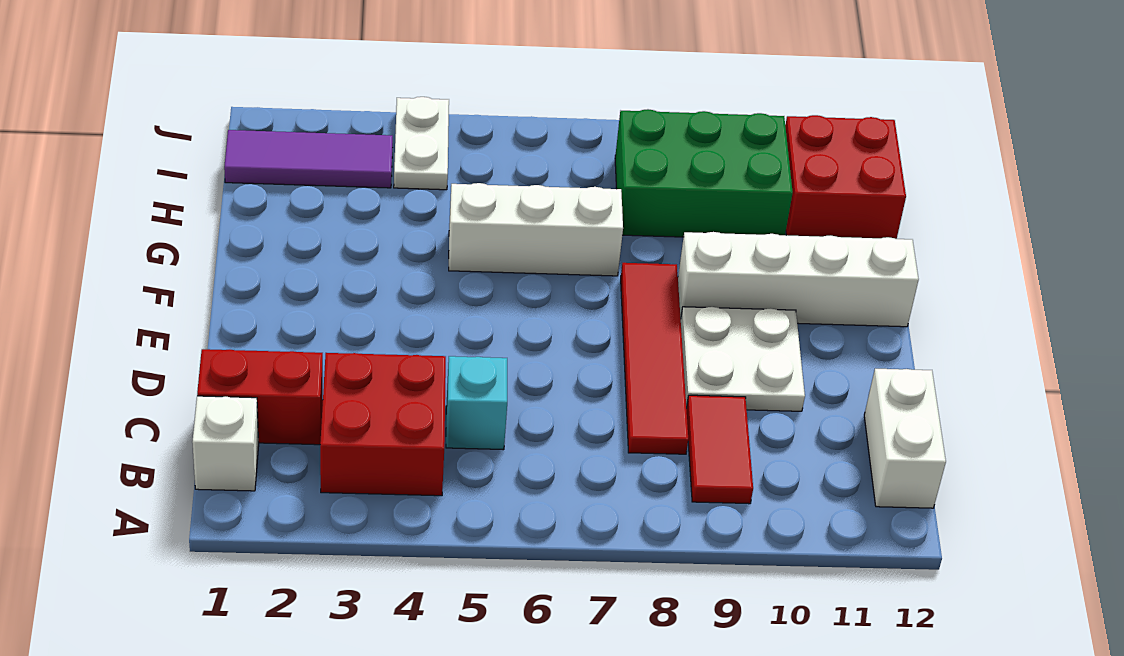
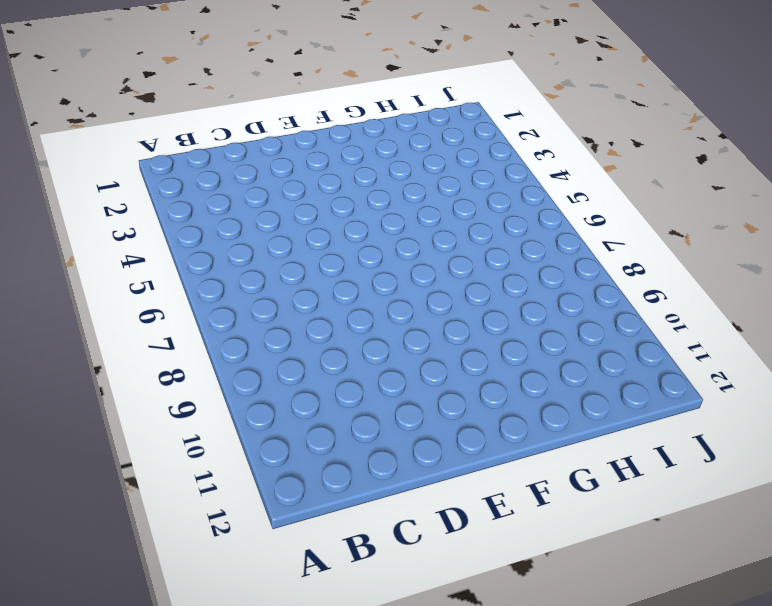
none -> white 1x1 brick [192,396,259,491]
none -> red 2x2 brick [320,353,446,496]
none -> red 1x2 tile [686,395,753,504]

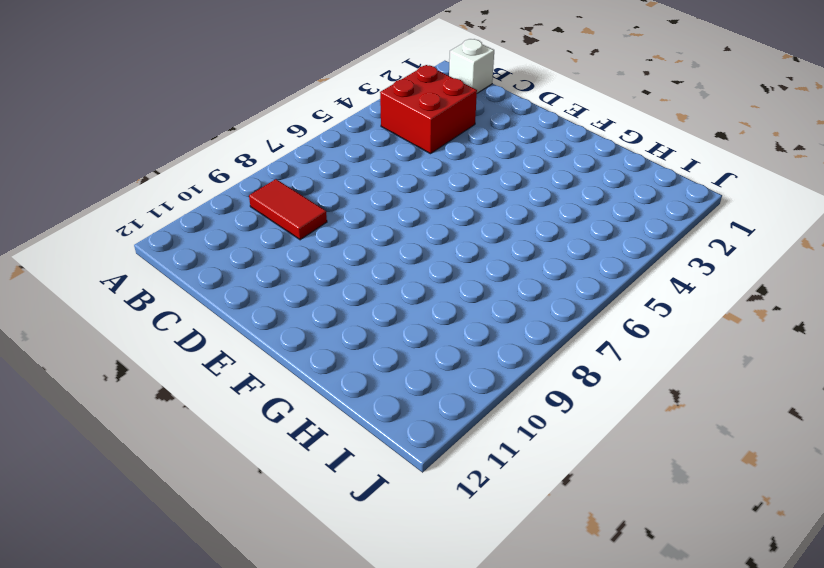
none -> white 1x2 brick [864,369,946,508]
none -> red 1x2 brick [197,349,323,445]
none -> cyan 1x1 brick [446,356,507,450]

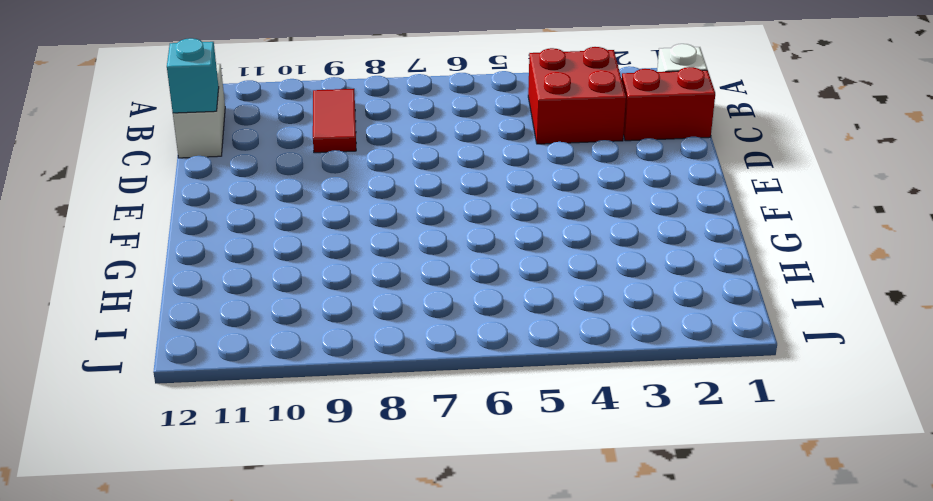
cyan 1x1 brick [167,38,219,113] -> cyan 1x1 brick moved to [446,356,507,450]
none -> red 1x4 tile [621,263,688,454]
none -> white 2x2 plate [681,307,805,411]
none -> white 1x4 brick [678,232,919,327]

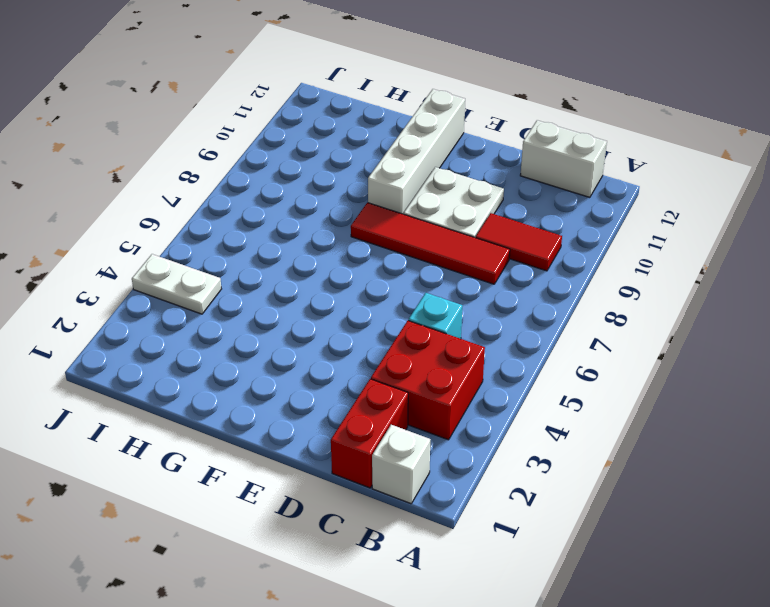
none -> white 1x3 brick [449,183,623,276]
none -> green 2x3 brick [615,109,793,237]
none -> red 2x2 brick [785,115,906,239]

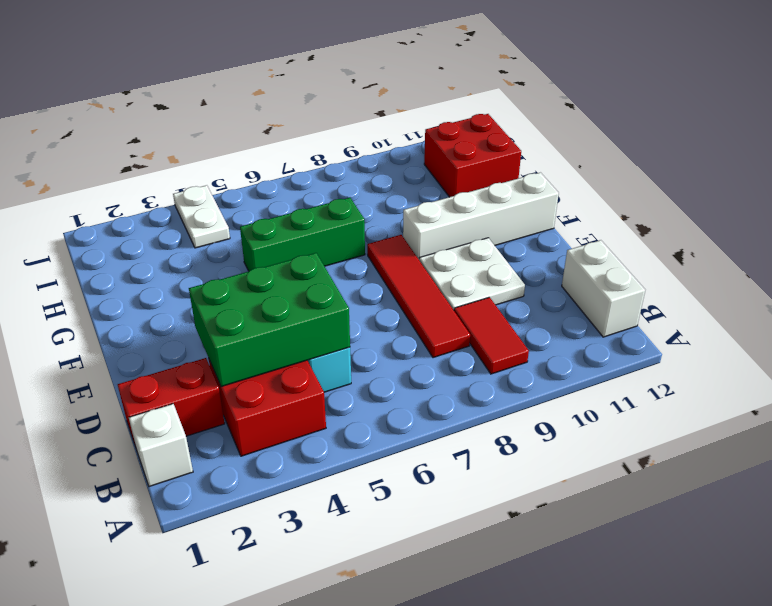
green 2x3 brick [189,253,350,387] -> green 2x3 brick moved to [615,109,793,237]
green 1x3 brick [240,198,365,271] -> white 1x3 brick [449,183,623,276]
none -> purple 1x3 tile [224,130,393,188]

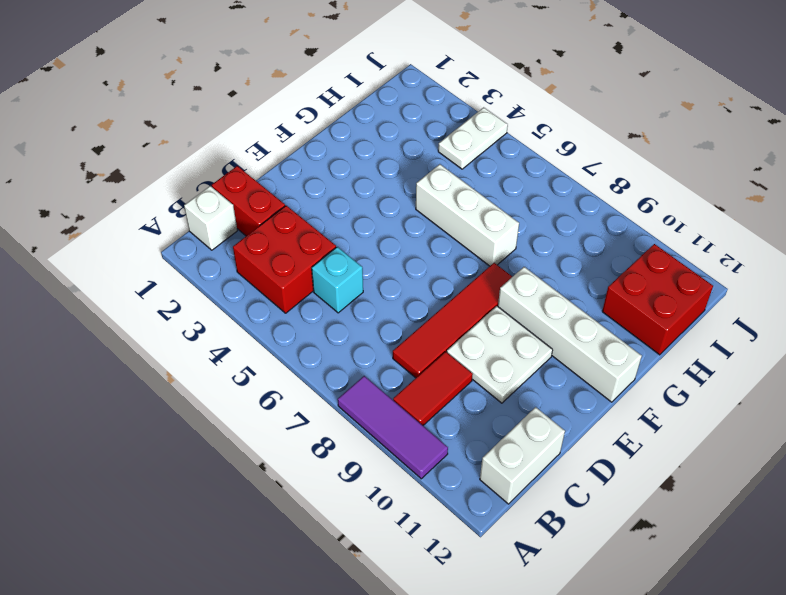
purple 1x3 tile [338,376,448,479] -> purple 1x3 tile moved to [224,130,393,188]
none -> green 2x3 brick [615,109,793,237]

